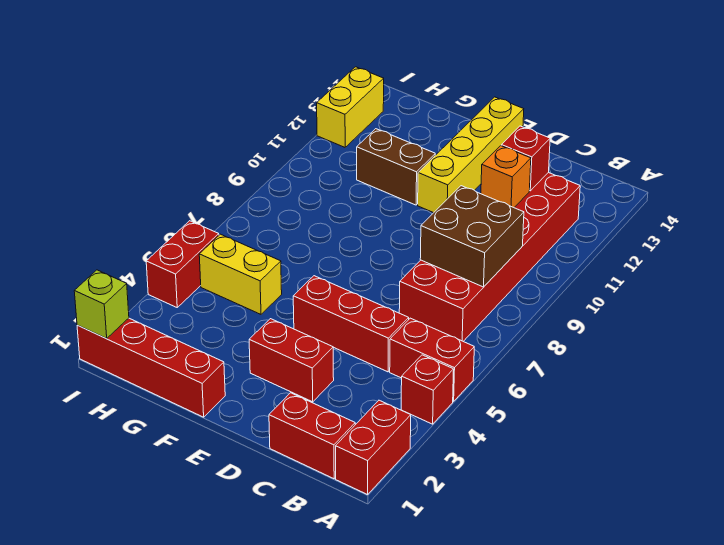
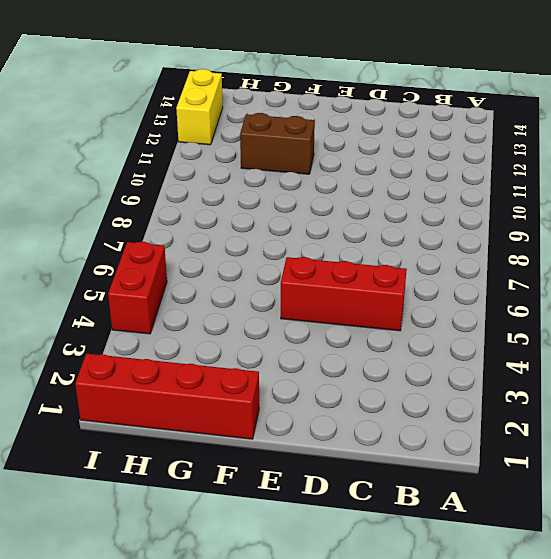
none -> red 1x2 brick [336,400,411,495]
none -> red 1x1 brick [401,355,454,424]
none -> red 1x2 brick [390,318,474,401]

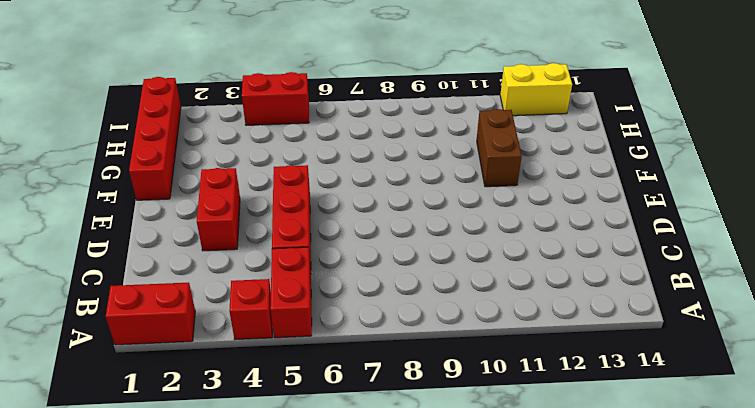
none -> red 1x2 brick [269,393,355,479]
none -> red 2x6 brick [399,173,580,341]
none -> yellow 1x4 brick [418,97,524,213]

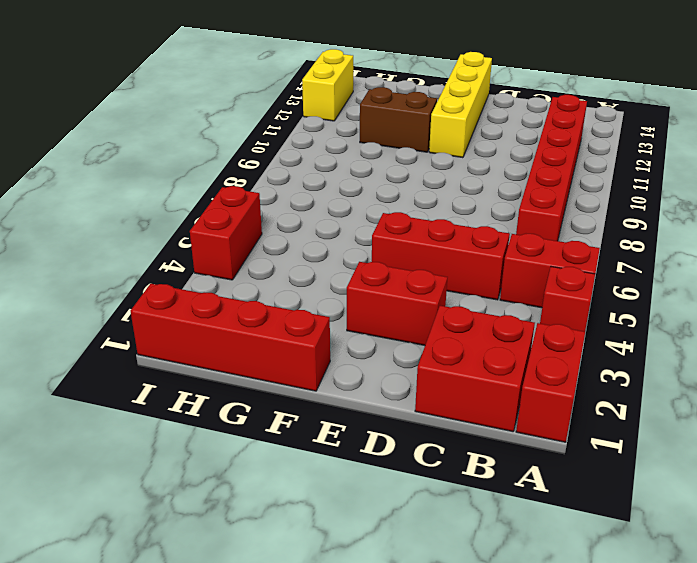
red 2x2 brick [415,306,535,432] -> red 1x2 brick [269,393,355,479]
red 1x6 brick [516,95,587,241] -> red 2x6 brick [399,173,580,341]
none -> yellow 1x2 brick [199,234,282,314]
none -> brown 2x2 brick [420,186,524,287]
none -> orange 1x1 brick [481,146,531,207]

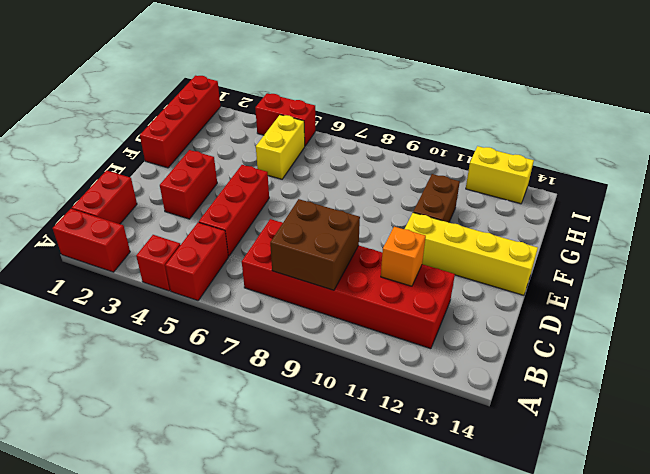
none -> red 1x1 brick [501,126,550,191]
none -> lime 1x1 brick [74,270,129,339]

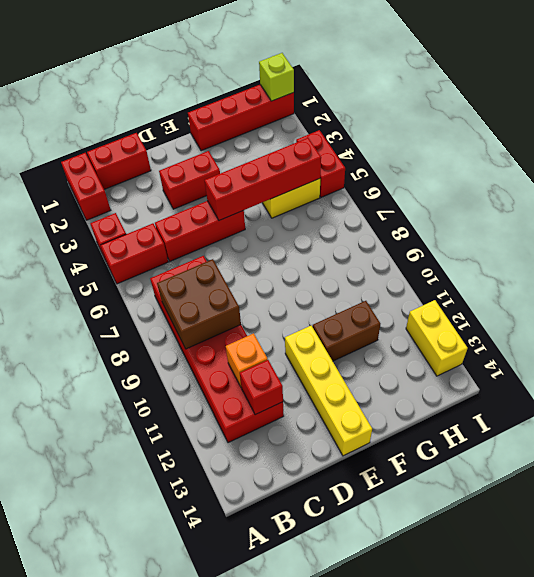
red 1x4 brick [205,138,321,220] -> none

